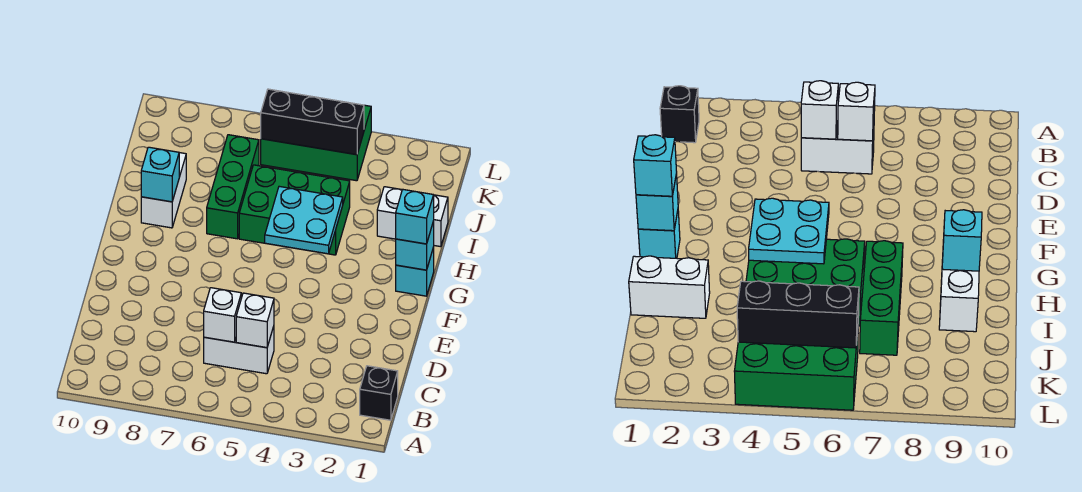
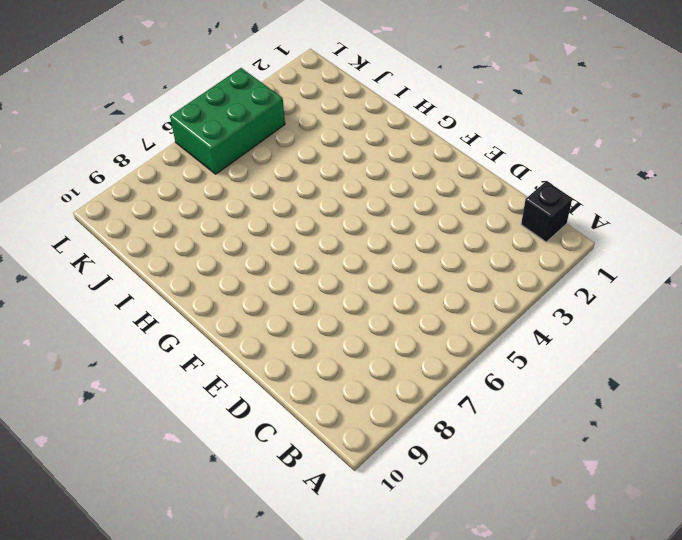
none -> white 1x2 brick [204,326,274,374]
none -> cyan 1x1 brick [396,247,434,296]
none -> green 2x3 brick [239,165,350,255]

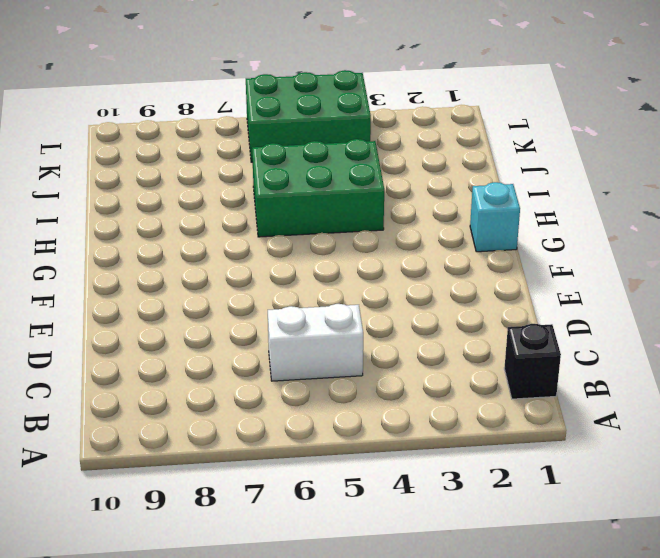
none -> green 1x3 brick [207,135,259,239]
none -> white 1x2 brick [141,153,186,228]
none -> white 1x2 brick [377,187,448,247]

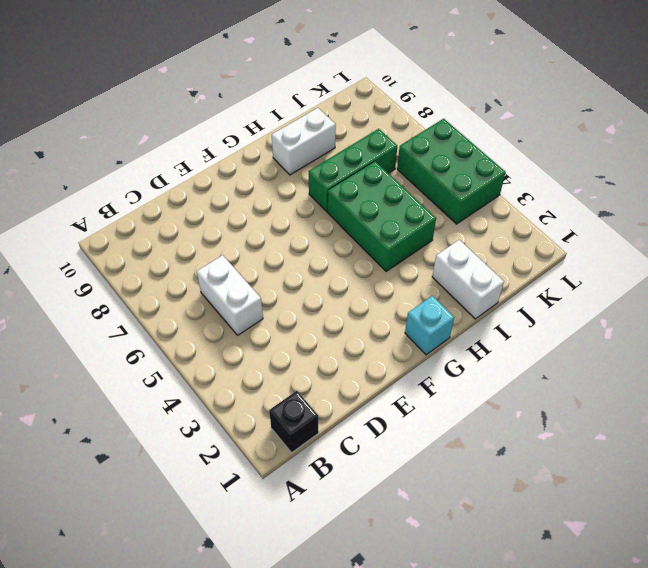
none -> white 1x1 brick [236,293,274,348]
none -> white 1x1 brick [204,288,241,342]
none -> cyan 1x1 brick [396,221,434,270]

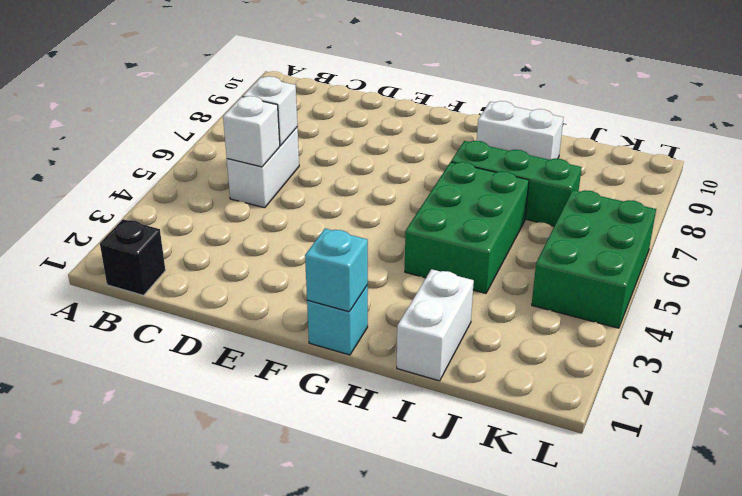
none -> cyan 2x2 plate [265,186,343,254]
none -> cyan 1x1 brick [141,147,179,202]
none -> black 1x3 brick [261,89,364,155]

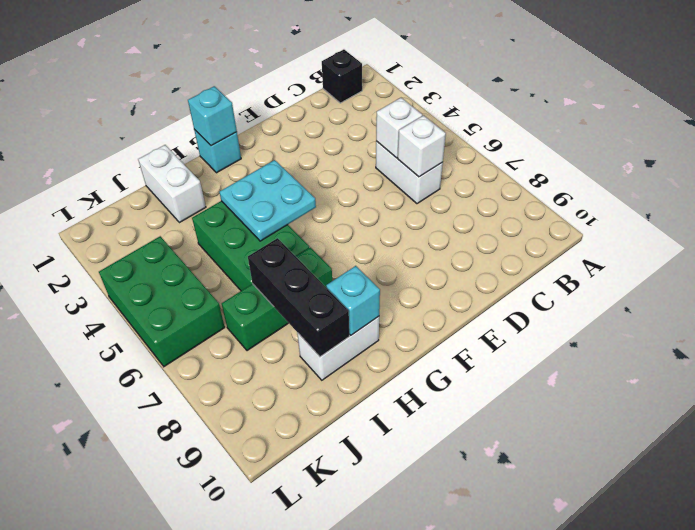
black 1x3 brick [248,238,349,357] -> black 1x3 brick moved to [261,89,364,155]
none -> cyan 1x1 brick [396,189,434,244]

